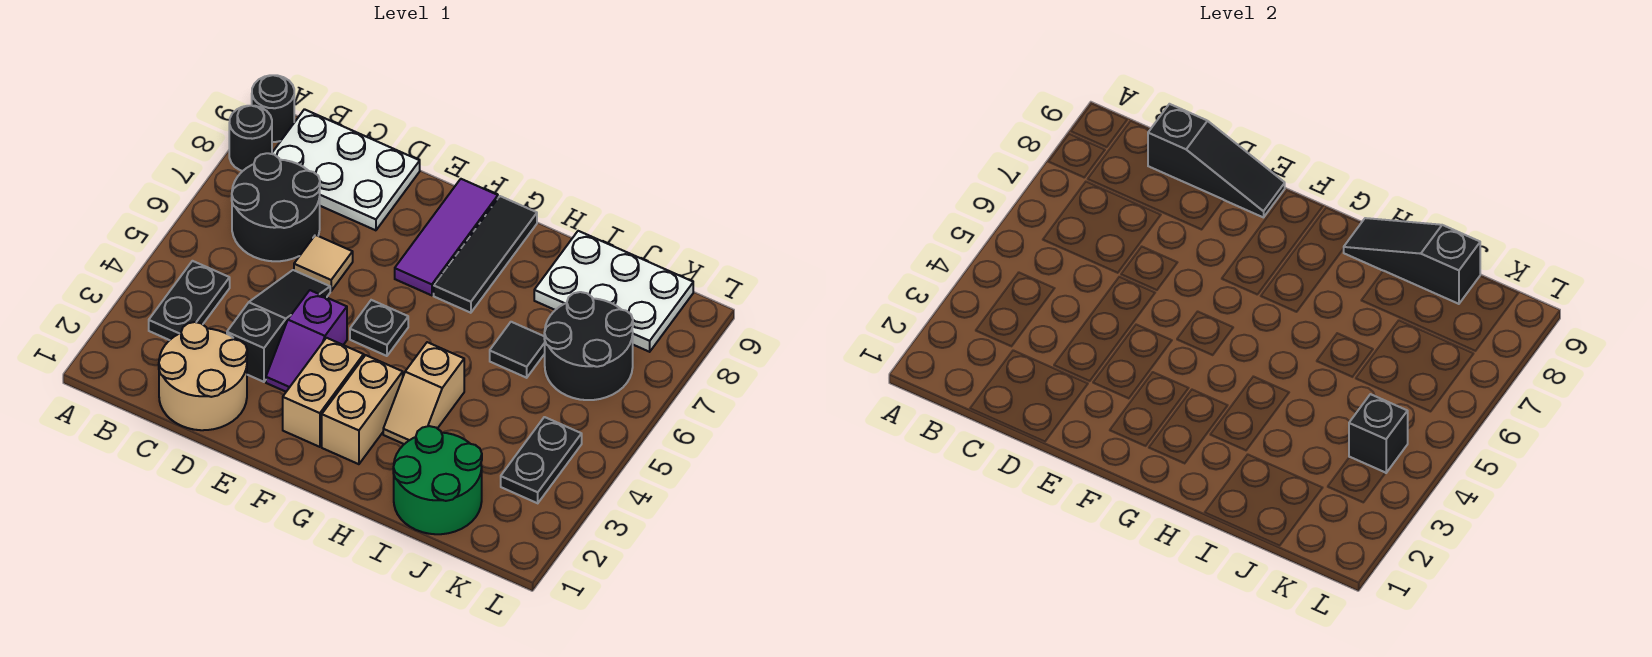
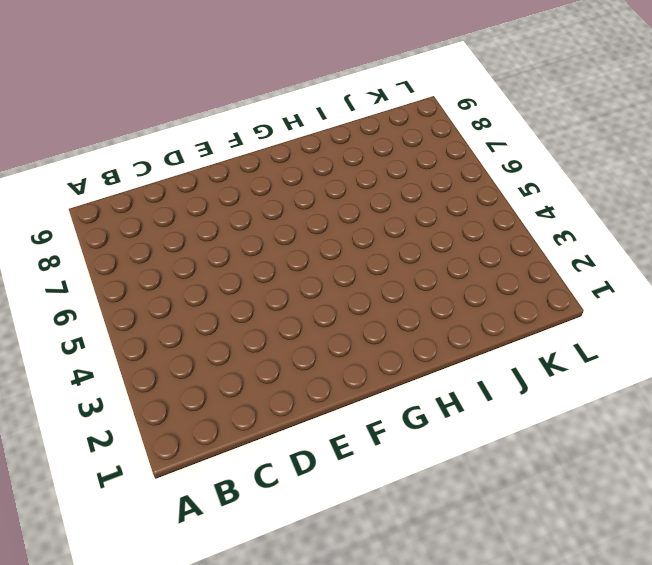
none -> black 1x1 round brick [229,106,272,171]
none -> black 1x1 round brick [252,75,294,142]
none -> black 1x2 plate [149,261,230,340]

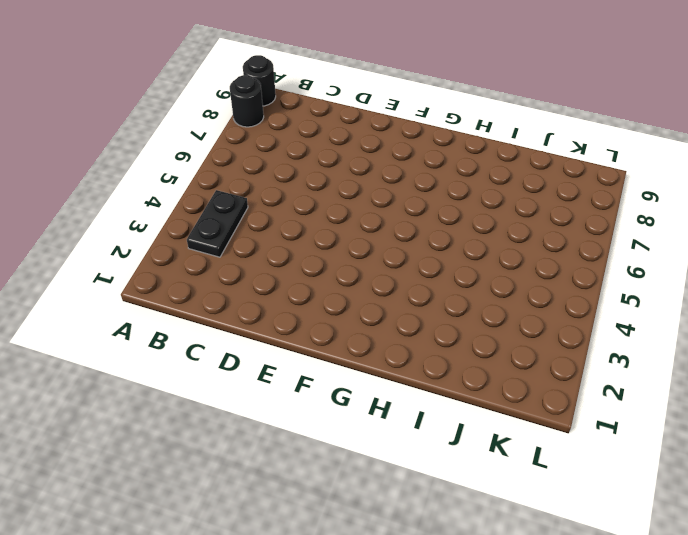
none -> black 2x2 round brick [232,153,320,261]
none -> white 2x3 plate [272,109,420,230]
none -> tan 2x2 round brick [159,322,247,430]

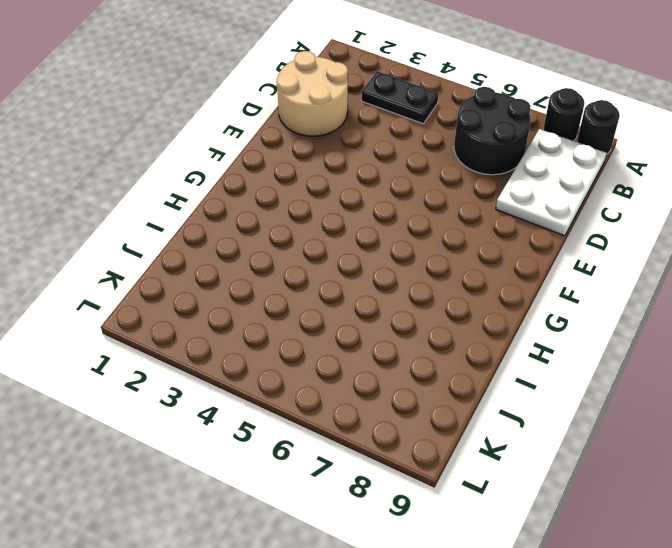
none -> black 1x3 slope [227,270,330,382]
none -> tan 1x1 tile [294,235,353,291]
none -> purple 1x2 slope [266,290,347,392]

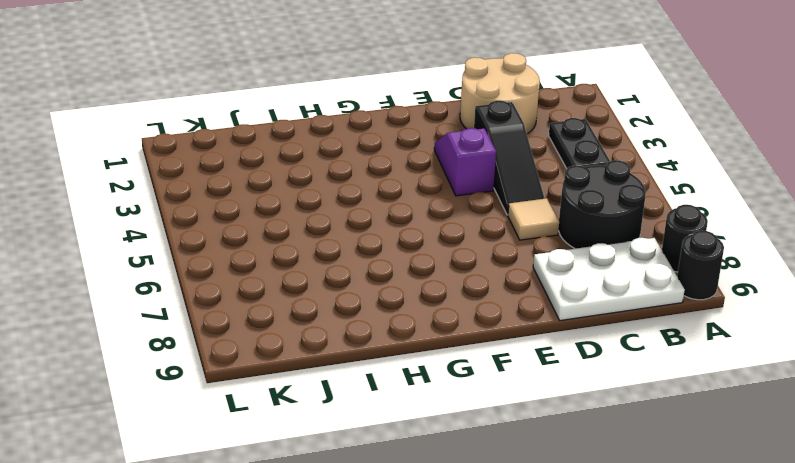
none -> tan 1x2 brick [283,338,364,447]
none -> black 1x1 plate [350,300,408,356]
none -> purple 1x3 tile [395,179,498,295]

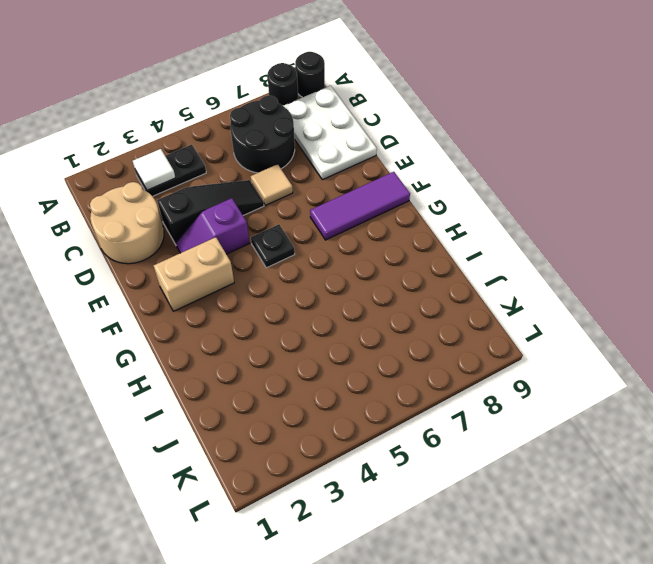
white 1x1 tile [133,149,175,190] -> none
none -> tan 1x2 brick [322,355,403,464]
none -> black 1x3 tile [434,196,537,313]
none -> tan 1x2 slope [383,342,464,444]

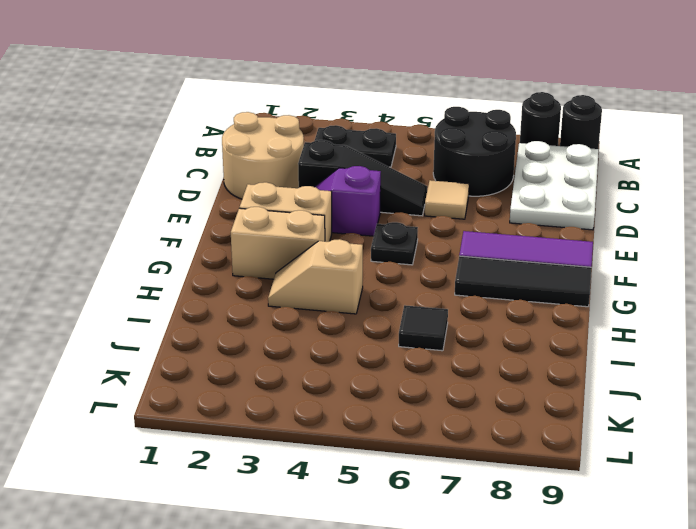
none -> green 2x2 round brick [393,426,482,534]
none -> white 2x3 plate [534,231,693,352]
none -> black 2x2 round brick [544,292,633,400]

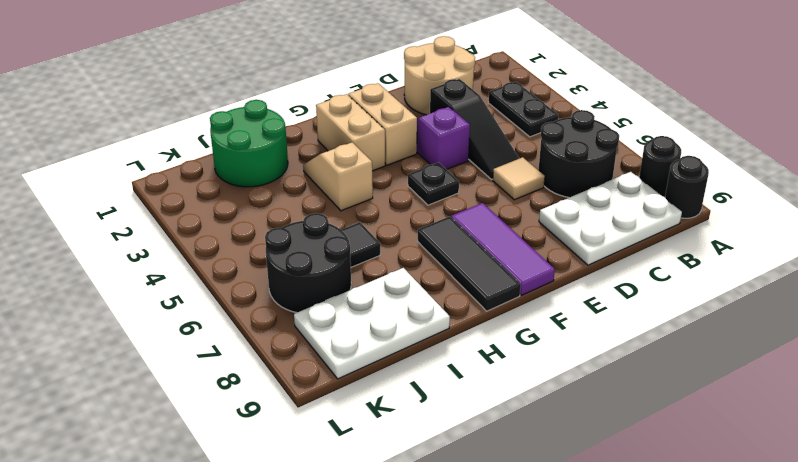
none -> black 1x2 plate [501,417,582,503]
none -> black 1x3 slope [1148,104,1285,217]
none -> black 1x3 slope [1344,218,1480,304]

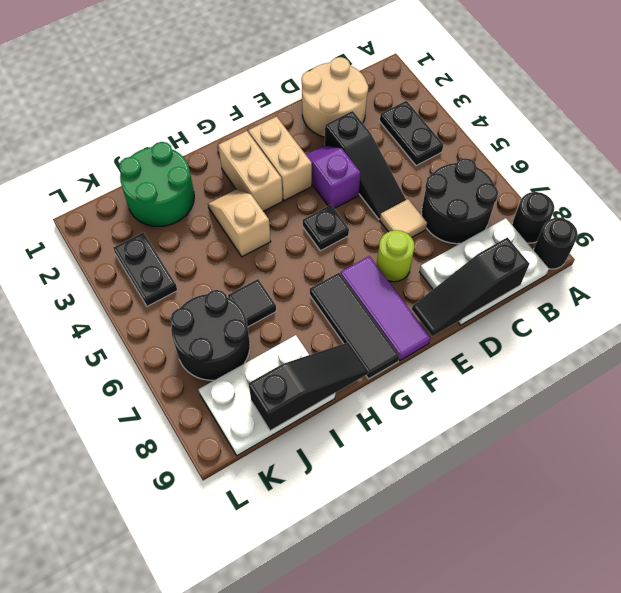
lime 1x1 round brick [377,230,415,282] -> none
none -> black 1x1 brick [1349,394,1408,473]

